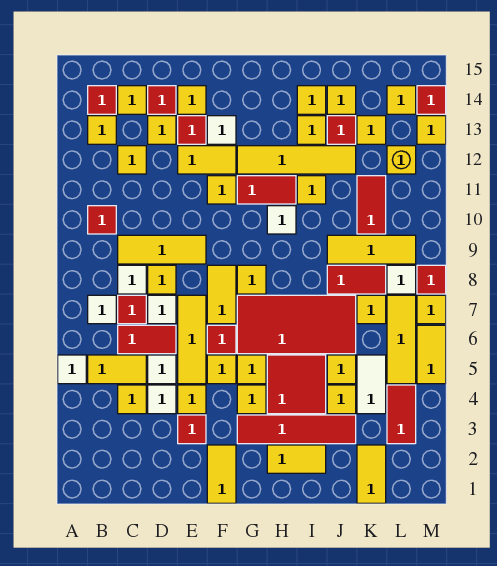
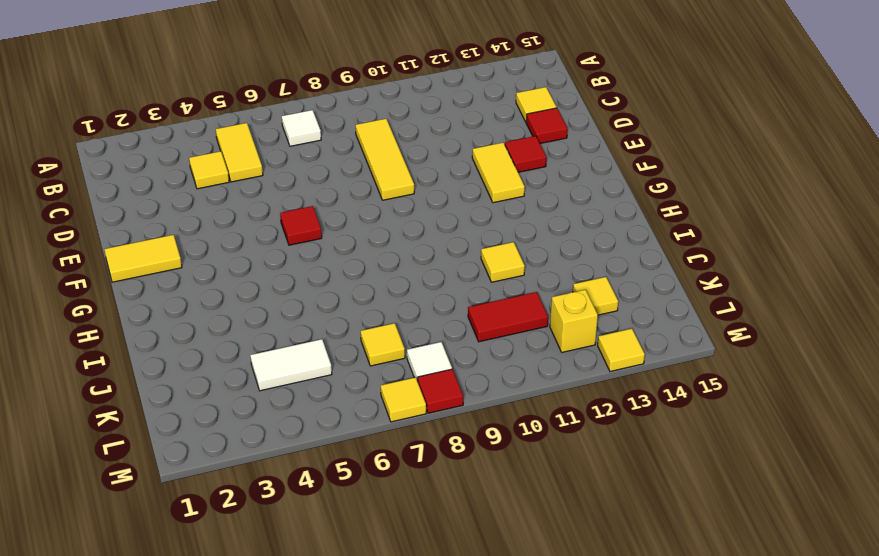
none -> white 1x1 tile [58,355,86,384]
none -> red 1x1 tile [88,206,116,234]
none -> yellow 1x1 tile [88,116,116,144]
none -> red 1x1 tile [88,86,116,114]

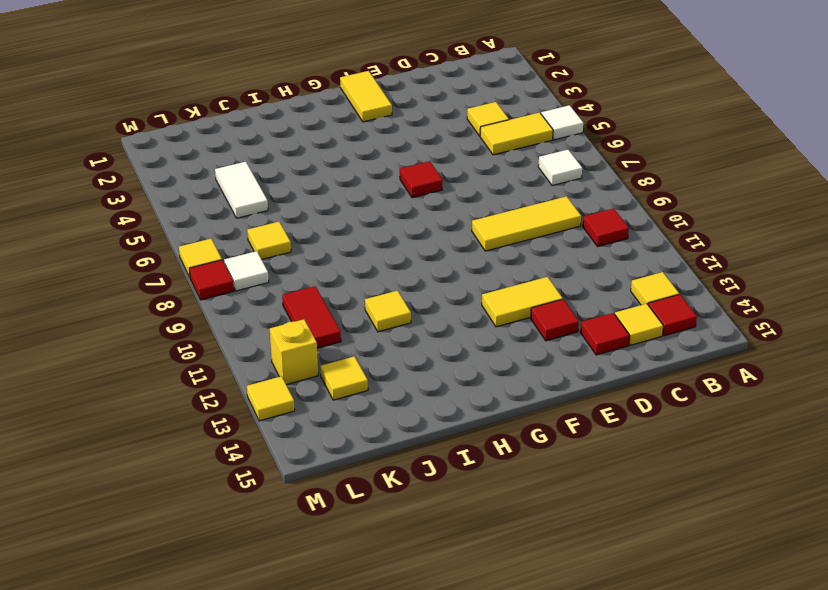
none -> red 1x2 tile [118,325,176,354]
none -> red 1x1 tile [118,295,146,324]
none -> white 1x1 tile [118,265,146,294]
none -> yellow 1x1 tile [118,146,146,174]

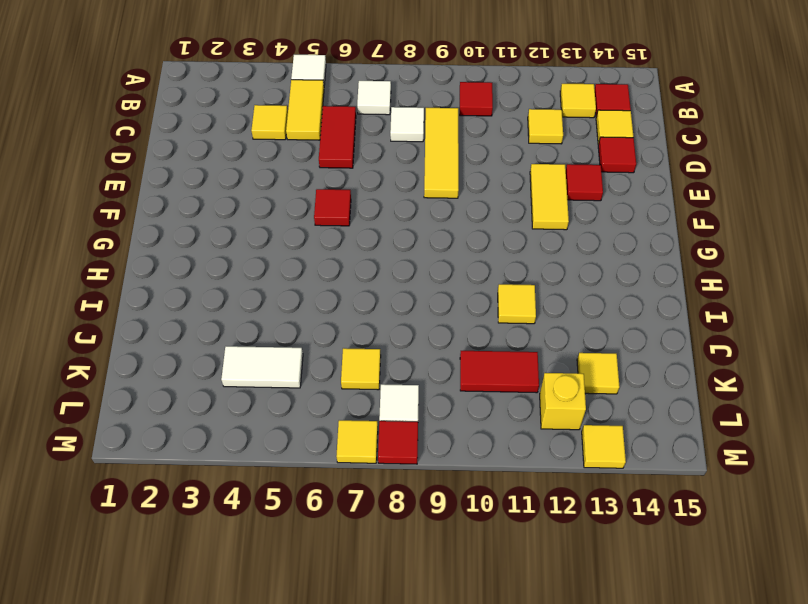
none -> red 1x1 tile [118,295,146,324]
none -> white 1x1 tile [148,385,176,414]
none -> white 1x1 tile [148,355,176,384]
none -> white 1x1 tile [148,295,176,324]

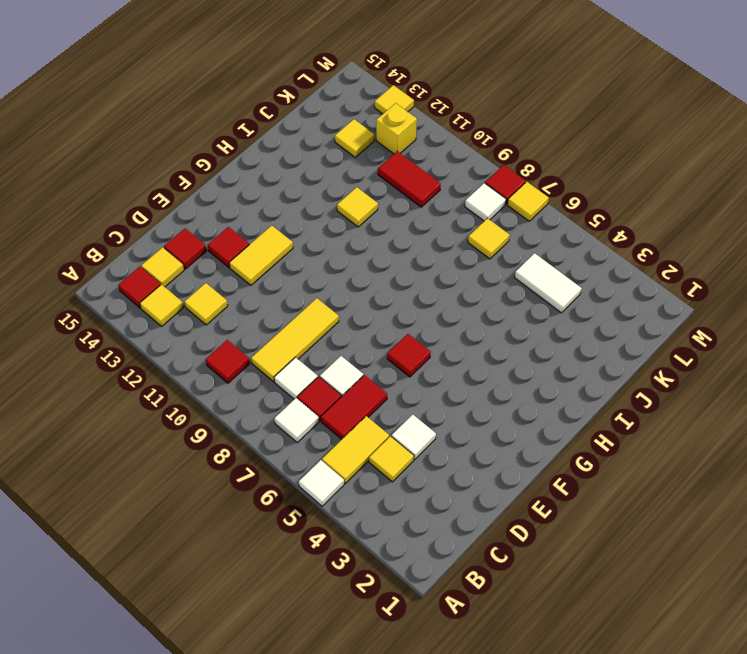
none -> white 1x1 tile [148,355,176,384]
none -> yellow 1x1 tile [148,265,176,294]
none -> yellow 1x1 tile [148,116,176,144]
none -> red 1x1 tile [178,415,206,444]

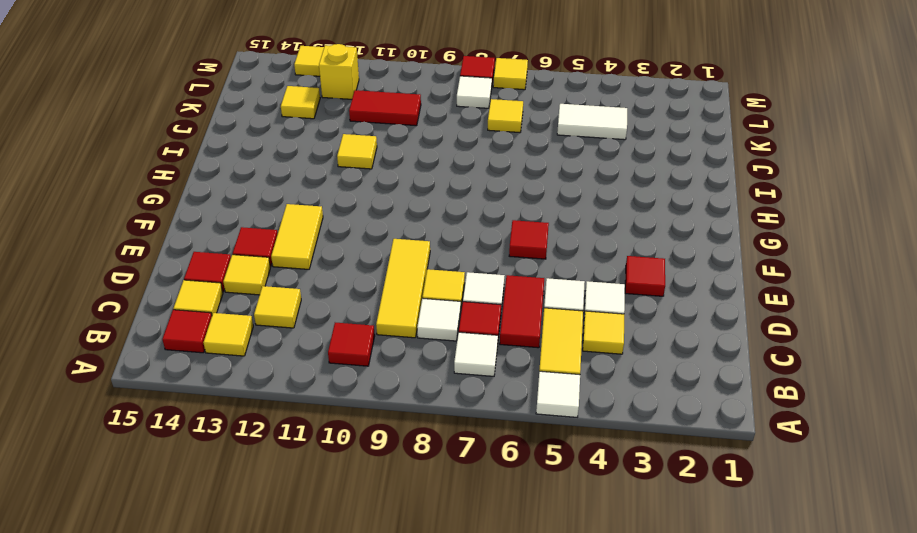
none -> yellow 1x1 tile [178,385,206,414]
none -> yellow 1x3 tile [178,295,206,384]
none -> yellow 1x1 tile [178,86,206,114]
none -> yellow 1x2 tile [207,445,236,503]

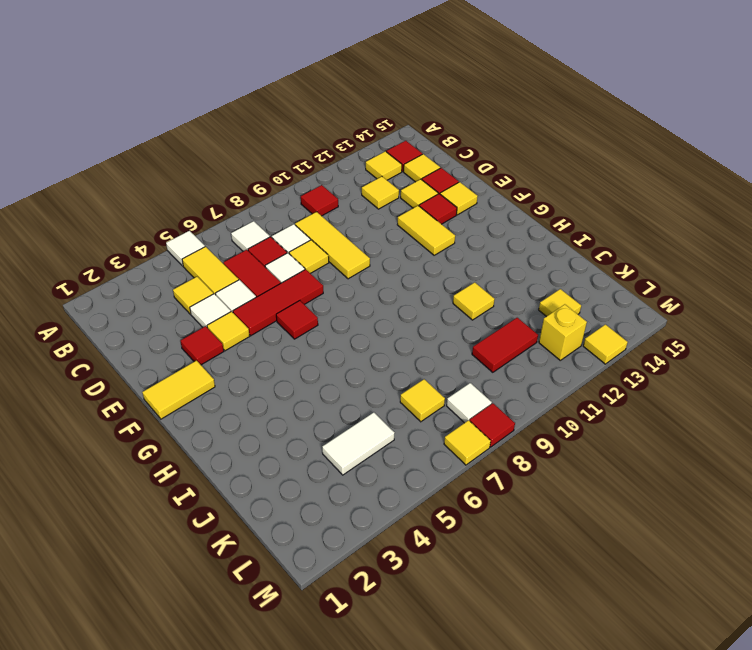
red 1x3 tile [233,269,323,336] -> yellow 1x3 tile [178,295,206,384]
none -> yellow 1x1 tile [207,355,236,384]
none -> yellow 1x2 tile [207,265,236,324]
none -> yellow 1x1 tile [207,176,236,204]
none -> white 1x1 tile [207,116,236,144]

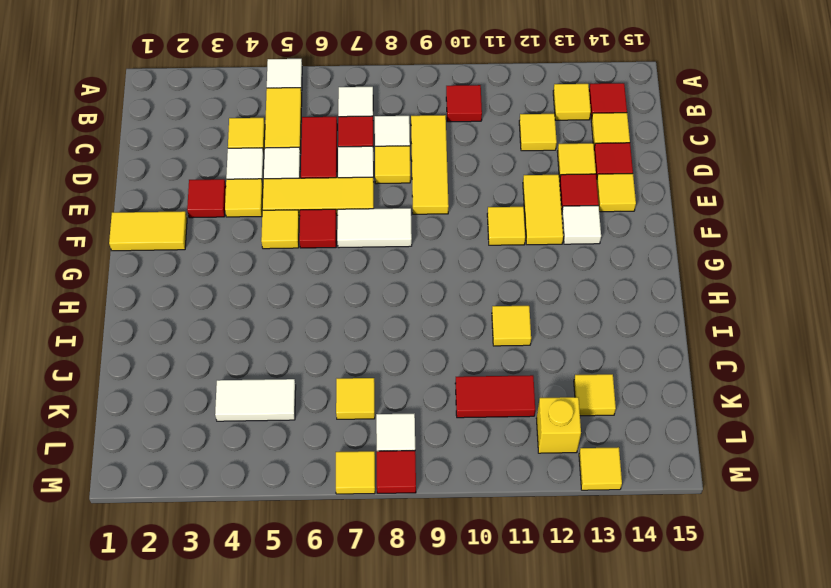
white 1x2 tile [337,208,412,248] -> yellow 1x2 tile [207,265,236,324]
none -> red 1x4 tile [237,415,356,444]
none -> yellow 1x1 tile [237,385,266,414]
none -> yellow 1x1 tile [237,355,266,384]
none -> red 2x4 tile [237,295,356,354]

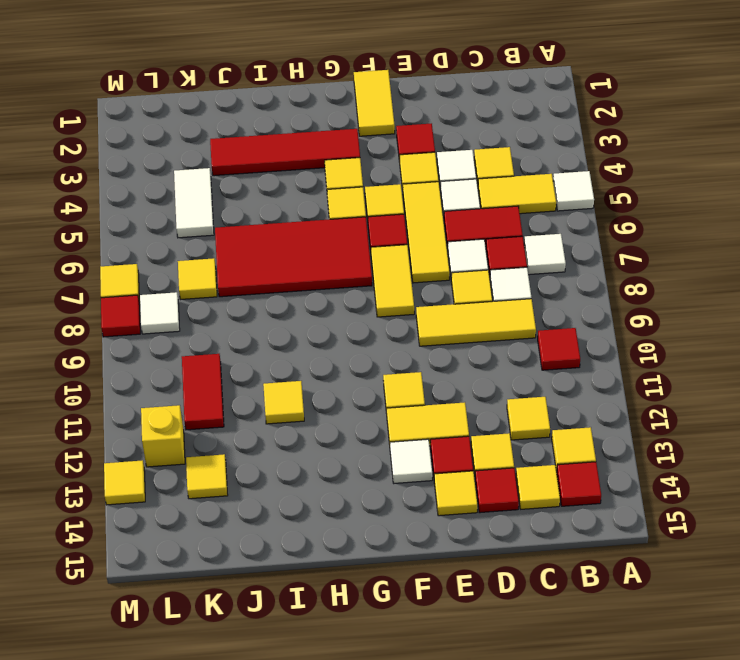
none -> yellow 1x1 tile [237,265,266,294]
none -> red 1x2 tile [237,176,296,204]
none -> yellow 1x4 tile [237,146,356,174]
none -> yellow 1x2 tile [267,445,326,473]

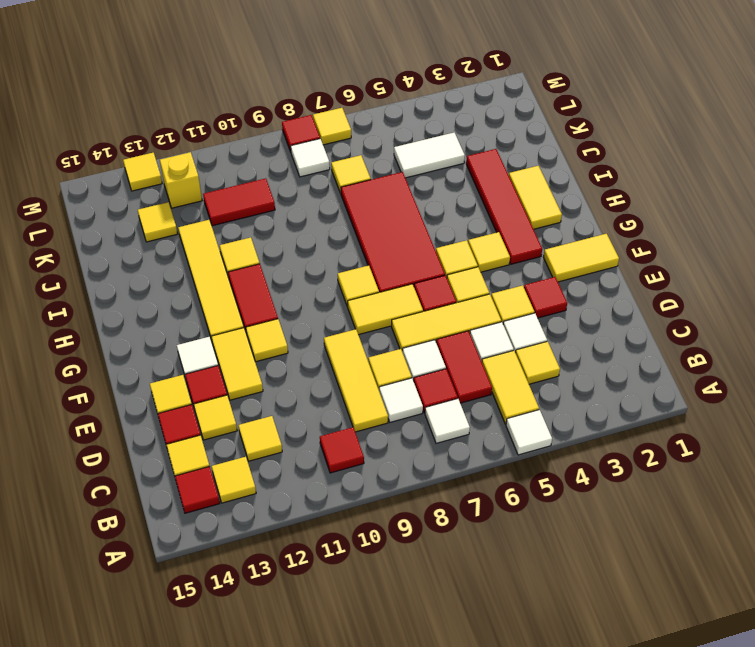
none -> red 2x2 tile [267,355,326,414]
none -> white 1x1 tile [267,206,296,234]
none -> yellow 1x1 tile [297,116,326,144]
none -> yellow 1x1 tile [297,86,326,114]

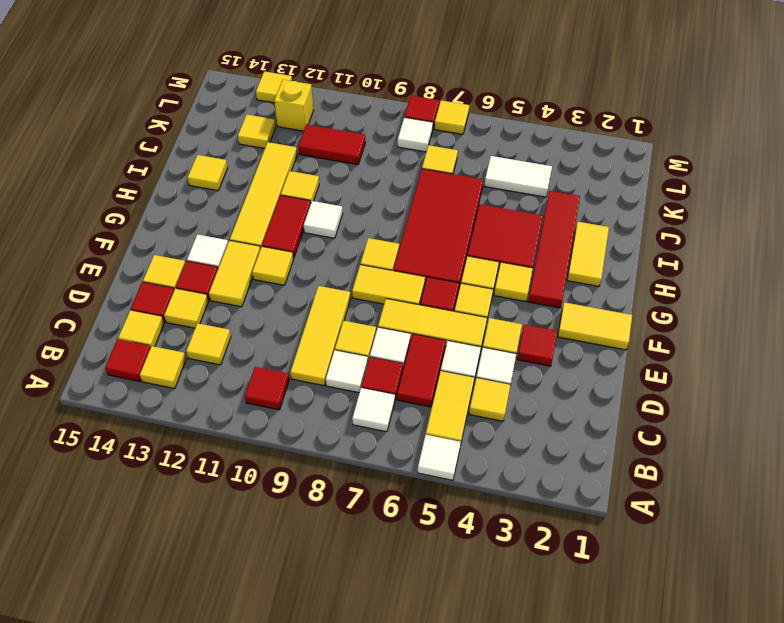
none -> yellow 1x1 tile [297,116,326,144]
none -> yellow 1x1 tile [327,385,356,414]
none -> yellow 1x1 tile [327,355,356,384]
none -> red 1x2 tile [327,265,386,294]

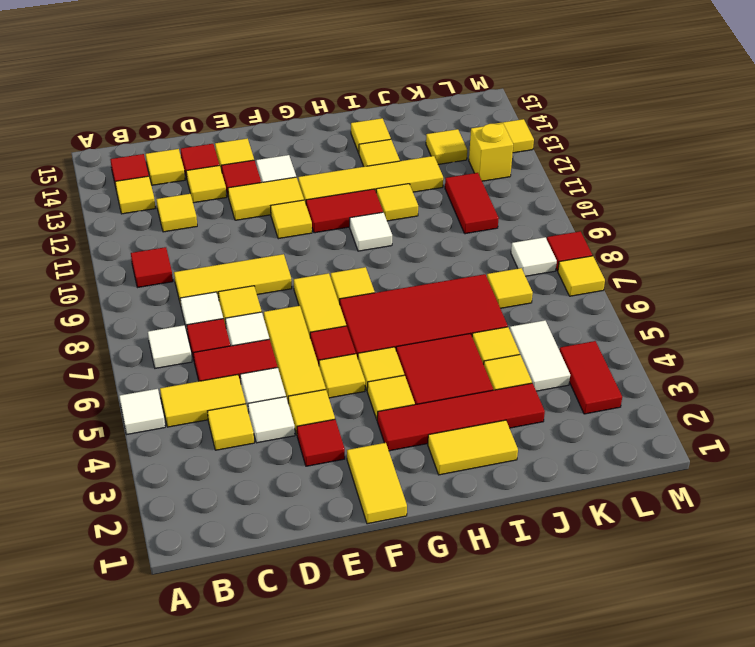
none -> red 1x2 tile [327,265,386,294]
none -> yellow 1x3 tile [327,235,416,264]
none -> red 1x1 tile [327,116,356,144]
none -> yellow 1x1 tile [327,86,356,114]

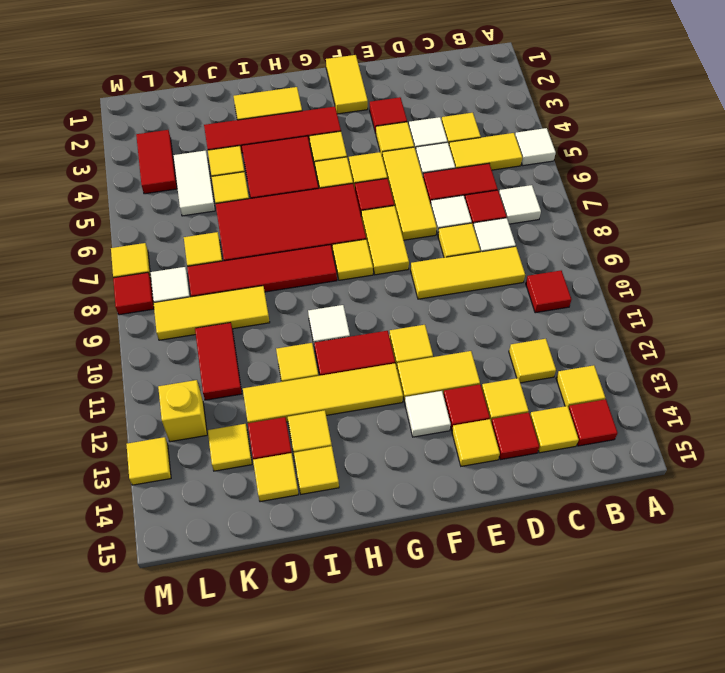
red 1x4 tile [187,245,337,297] -> red 1x2 tile [327,265,386,294]
none -> yellow 1x2 tile [357,445,386,503]
none -> yellow 1x3 tile [387,295,416,384]
none -> yellow 1x1 tile [387,86,416,114]
none -> yellow 1x2 tile [417,325,446,384]

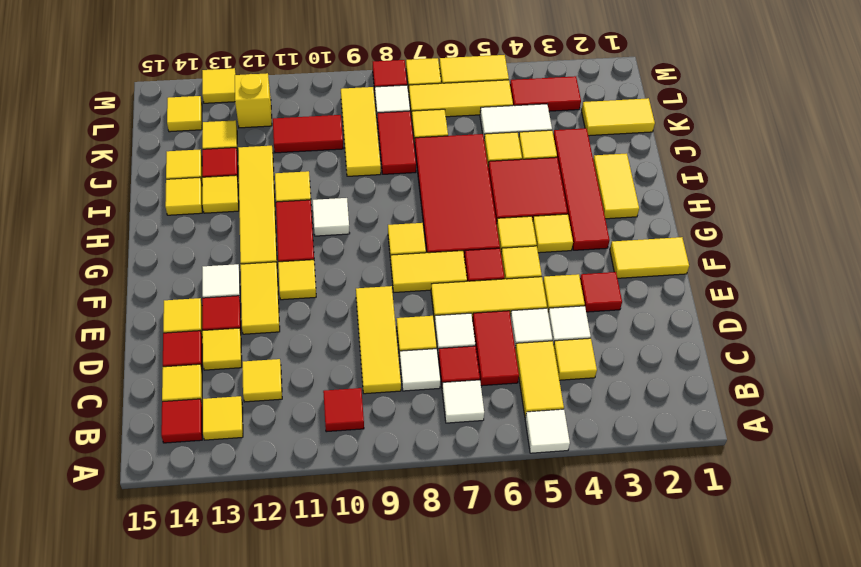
none -> red 1x1 tile [417,86,446,114]

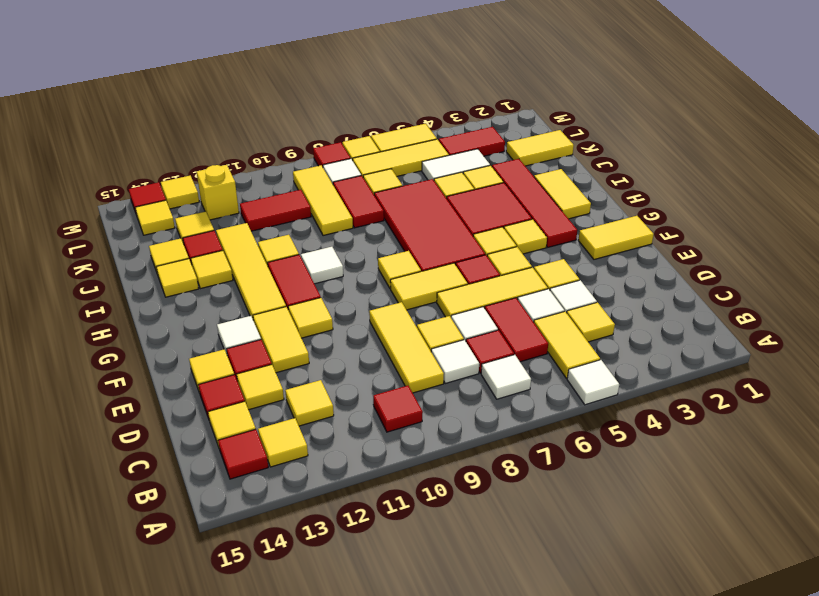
none -> red 1x1 tile [178,415,206,444]

